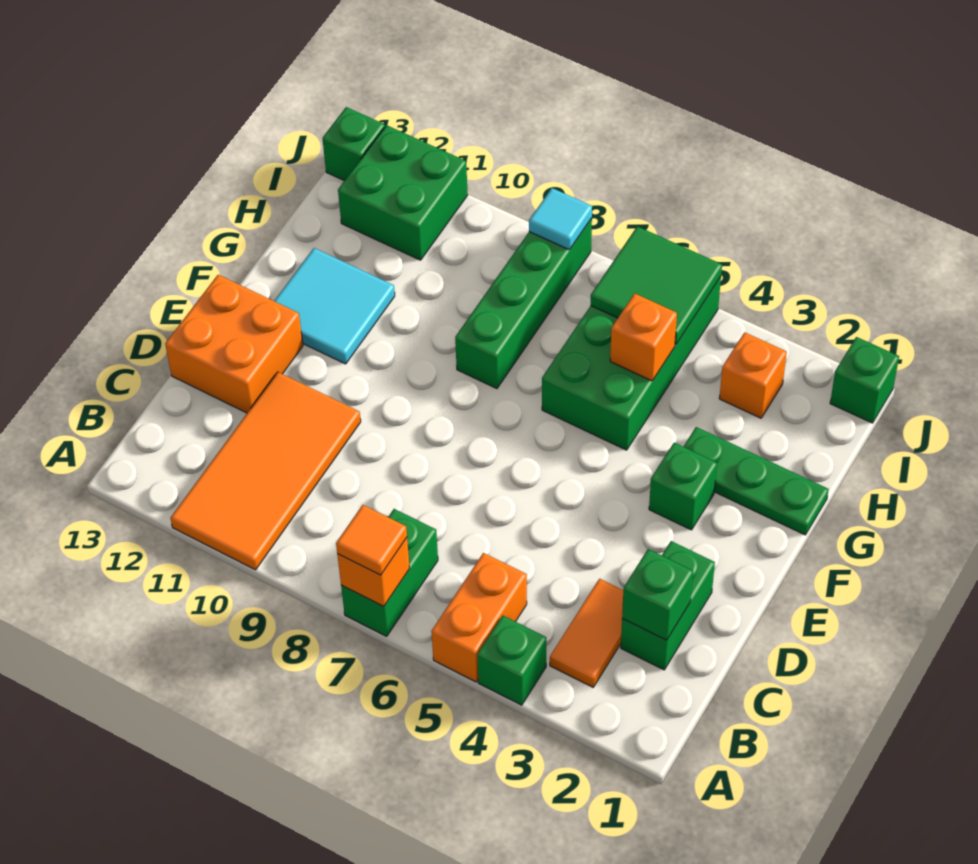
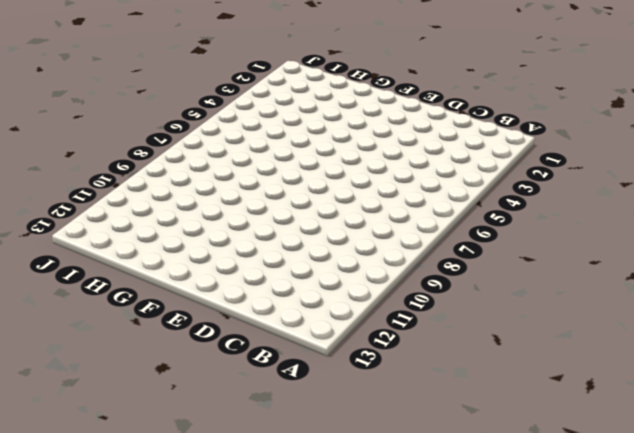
none -> green 1x1 brick [477,616,546,705]
none -> orange 1x2 brick [431,553,527,682]
none -> green 1x2 brick [341,509,438,636]

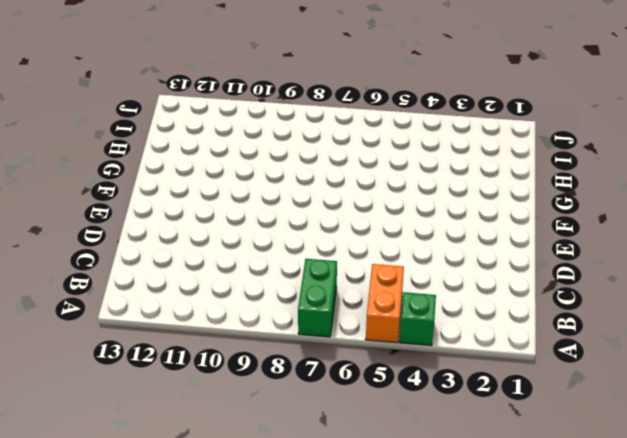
none -> orange 2x4 tile [170,372,361,570]
none -> orange 1x2 tile [550,579,623,687]
none -> green 1x2 brick [621,541,715,670]

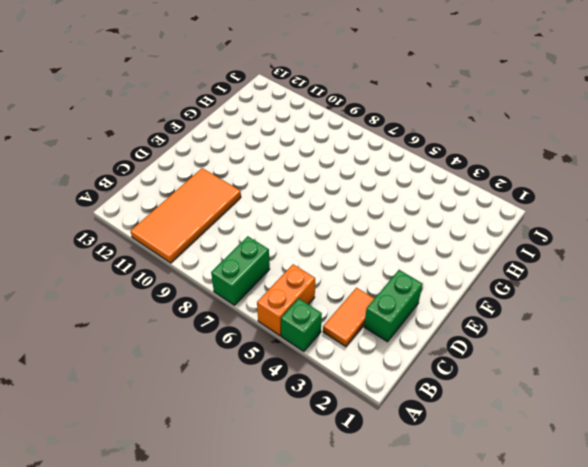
none -> orange 2x2 brick [165,275,303,413]
none -> green 1x1 brick [649,443,717,530]
none -> cyan 2x2 tile [274,248,395,364]

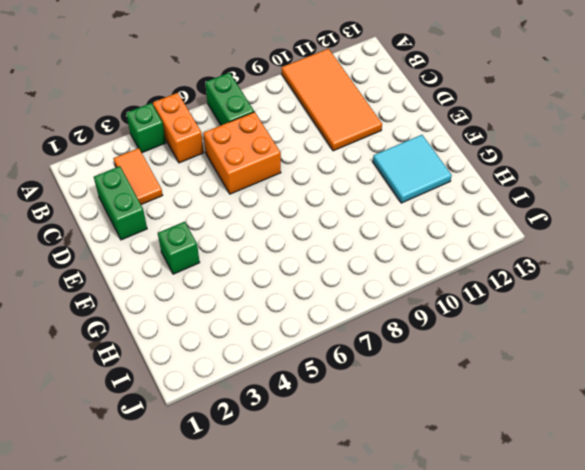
orange 2x2 brick [203,112,281,194] -> orange 2x2 brick moved to [165,275,303,413]
none -> green 1x3 plate [683,427,829,535]
none -> green 2x4 brick [542,277,721,450]
none -> green 1x4 brick [455,218,592,389]

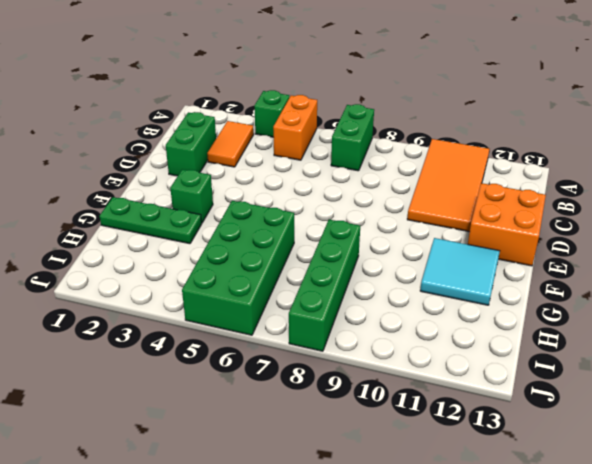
none -> orange 1x1 brick [719,332,787,418]
none -> green 2x2 brick [338,125,468,260]
none -> green 1x1 brick [830,337,899,423]

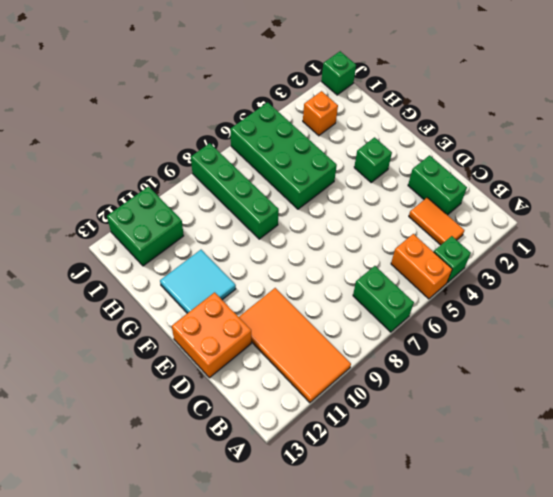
none -> green 1x3 plate [683,427,829,535]
none -> green 1x1 brick [322,107,385,181]
none -> orange 1x1 brick [337,538,410,606]

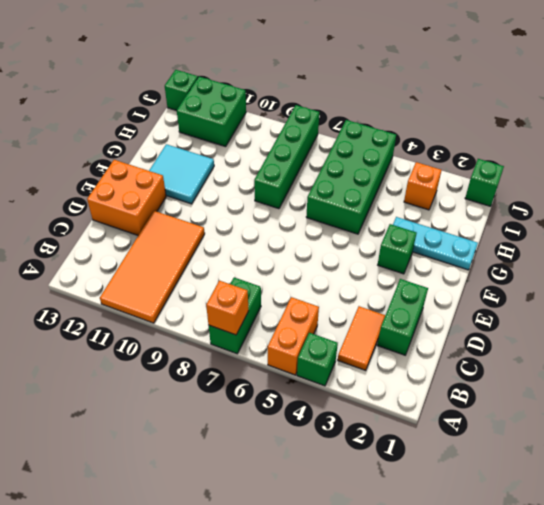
cyan 1x3 plate [393,217,478,270] -> green 1x3 plate [683,427,829,535]
none -> green 1x1 brick [622,549,693,640]
none -> orange 1x1 brick [610,293,677,381]
none -> green 2x2 tile [591,226,722,345]

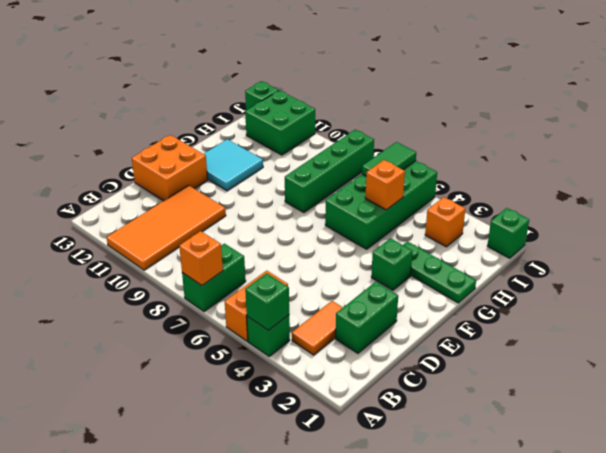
green 1x1 brick [245,273,289,331] -> green 1x1 brick moved to [622,549,693,640]
green 1x2 tile [362,142,416,176] -> green 2x2 tile [591,226,722,345]
none -> cyan 1x1 tile [529,188,592,250]
none -> orange 1x1 tile [336,505,407,575]

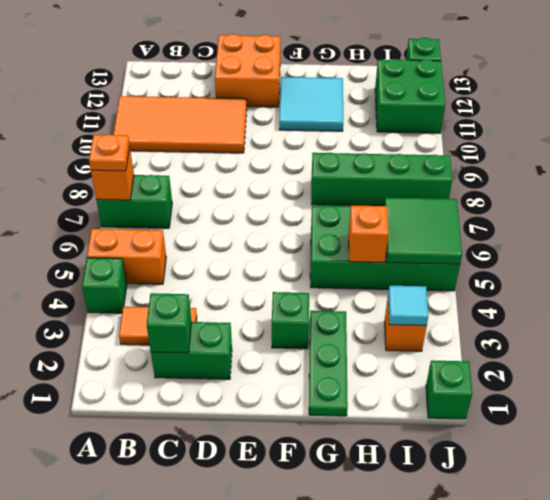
orange 1x1 plate [89,134,130,171] -> orange 1x1 tile [336,505,407,575]
cyan 1x1 tile [388,286,428,325] -> cyan 1x1 tile moved to [529,188,592,250]

